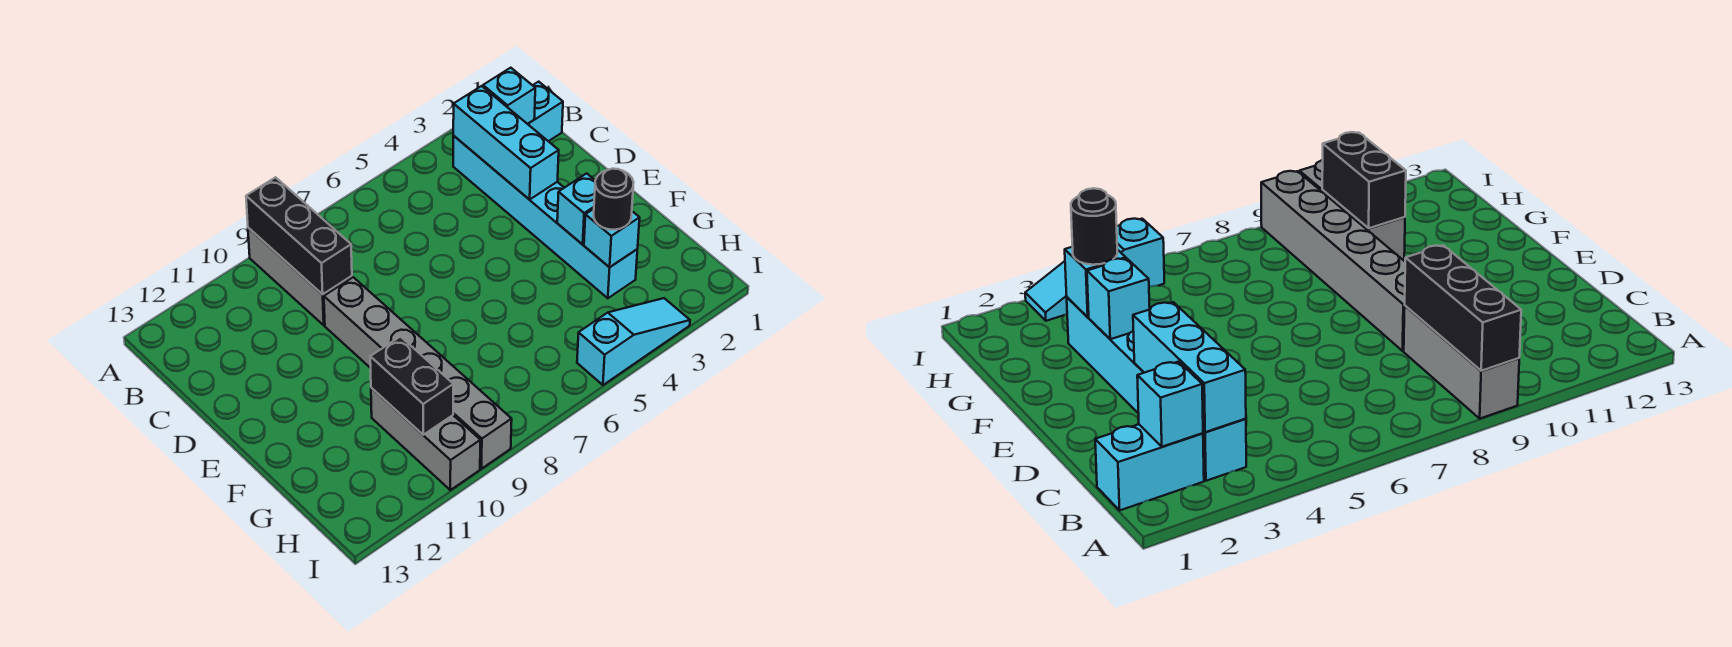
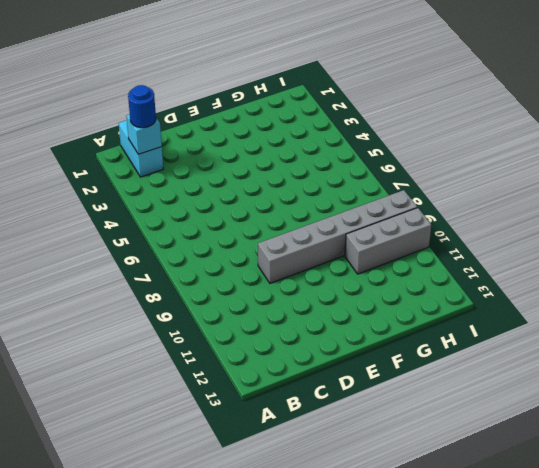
blue 1x1 round brick [128,85,156,128] -> none
none -> grey 1x3 brick [248,228,352,325]
none -> cyan 1x6 brick [453,136,637,298]
none -> cyan 1x3 slope [577,298,690,385]

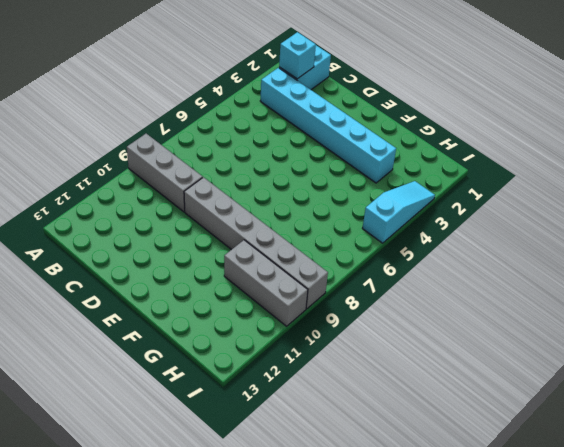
none -> black 1x3 brick [246,177,352,294]
none -> cyan 1x3 brick [453,86,559,200]
none -> cyan 1x1 brick [557,173,595,245]

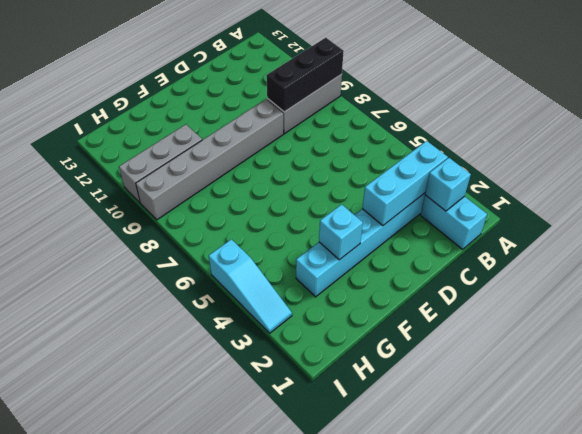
none -> cyan 1x1 brick [584,209,640,267]
none -> black 1x2 brick [370,337,453,435]
none -> black 1x1 round brick [594,169,634,230]

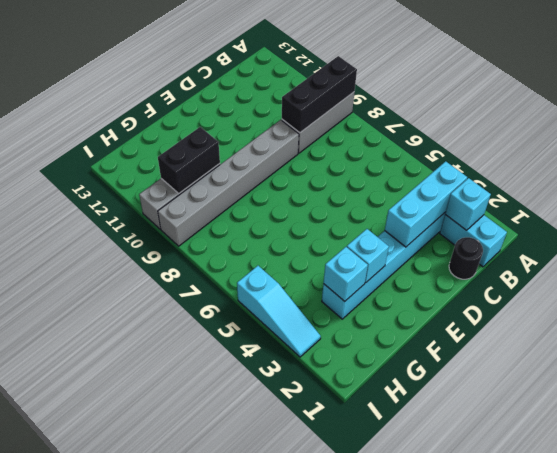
black 1x1 round brick [449,237,483,279] -> black 1x1 round brick moved to [594,169,634,230]

